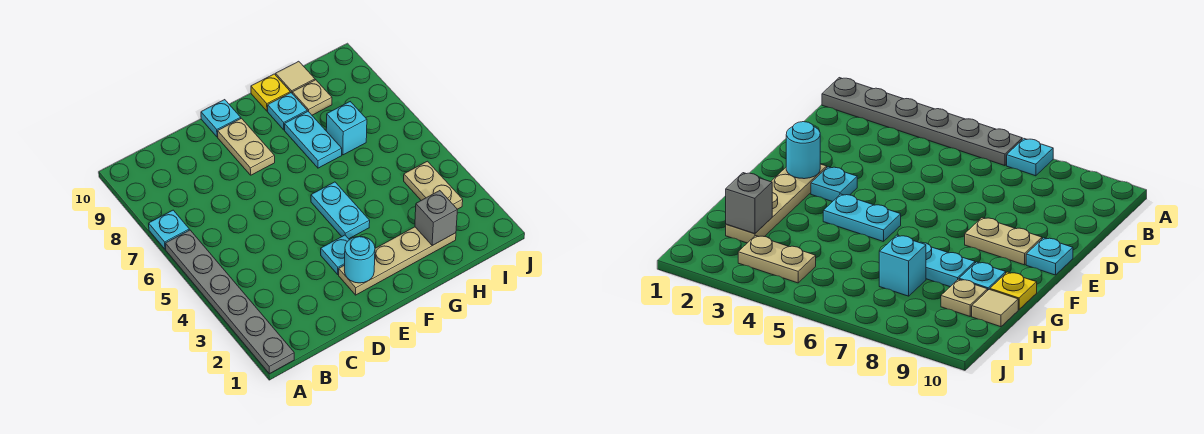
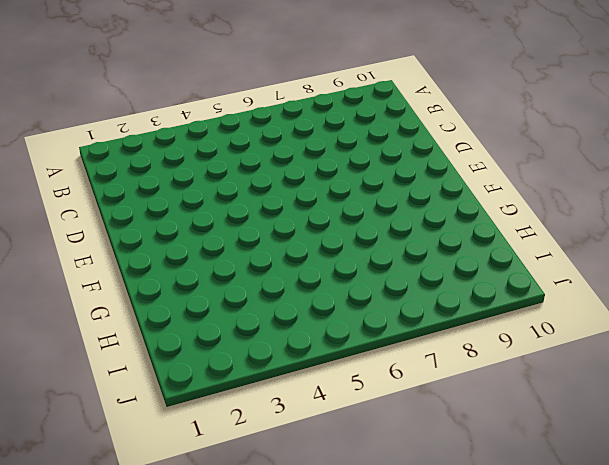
none -> grey 1x6 plate [165,230,294,374]
none -> cyan 1x1 plate [149,210,189,249]
none -> tan 1x4 plate [339,227,456,295]

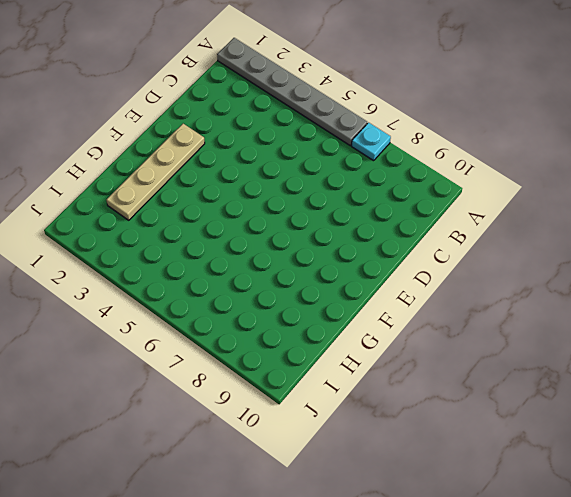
none -> cyan 1x1 plate [321,235,349,274]
none -> tan 1x2 plate [218,118,275,175]
none -> cyan 1x1 plate [201,100,241,137]

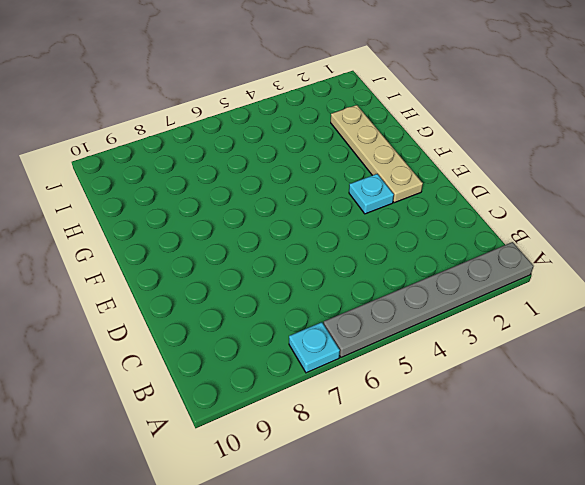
none -> tan 1x2 plate [218,118,275,175]
none -> cyan 1x1 plate [201,100,241,137]
none -> cyan 1x2 plate [311,182,370,239]

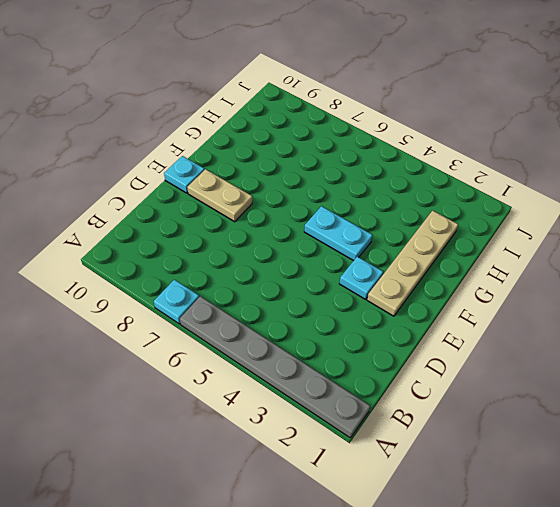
none -> cyan 1x2 plate [285,111,342,168]
none -> cyan 1x1 plate [268,93,307,130]
none -> yellow 1x1 plate [251,74,290,111]

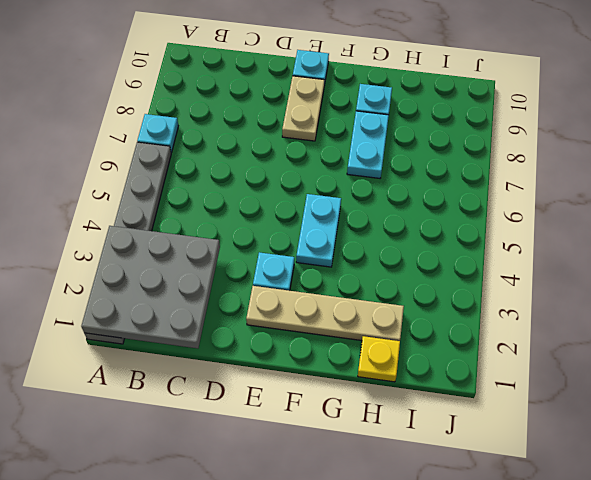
grey 3x3 plate [81,226,220,348] -> none
yellow 1x1 plate [358,336,400,382] -> yellow 1x1 plate moved to [251,74,290,111]
none -> cyan 1x1 brick [326,102,367,155]
none -> tan 1x1 plate [292,80,332,115]
none -> tan 1x1 tile [276,61,315,93]

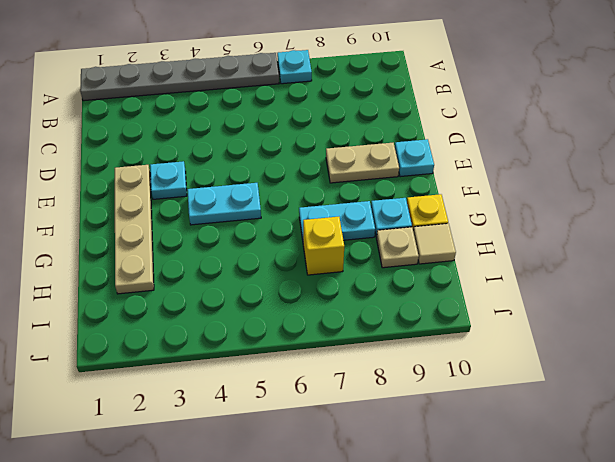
yellow 1x1 brick [303,217,344,275] -> cyan 1x1 brick [326,102,367,155]
none -> tan 1x2 plate [404,161,463,209]
none -> cyan 1x1 round brick [344,236,375,283]
none -> grey 1x1 brick [415,191,457,246]

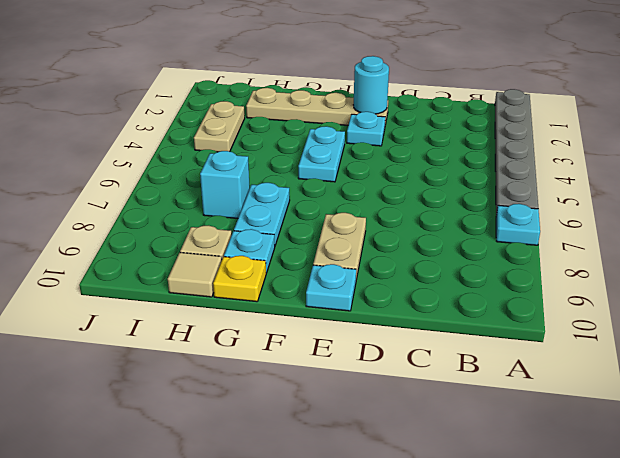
none -> grey 1x1 brick [415,191,457,246]

